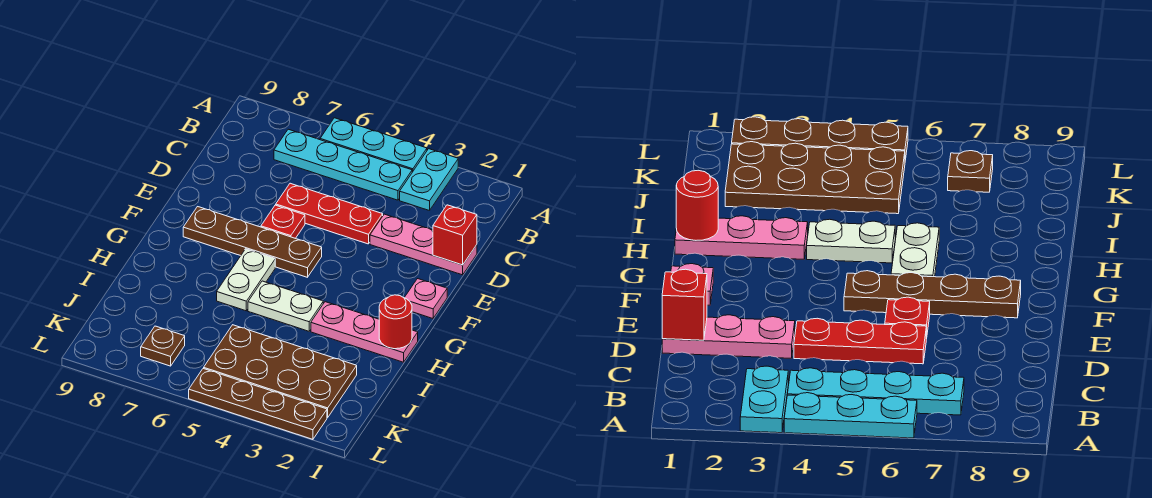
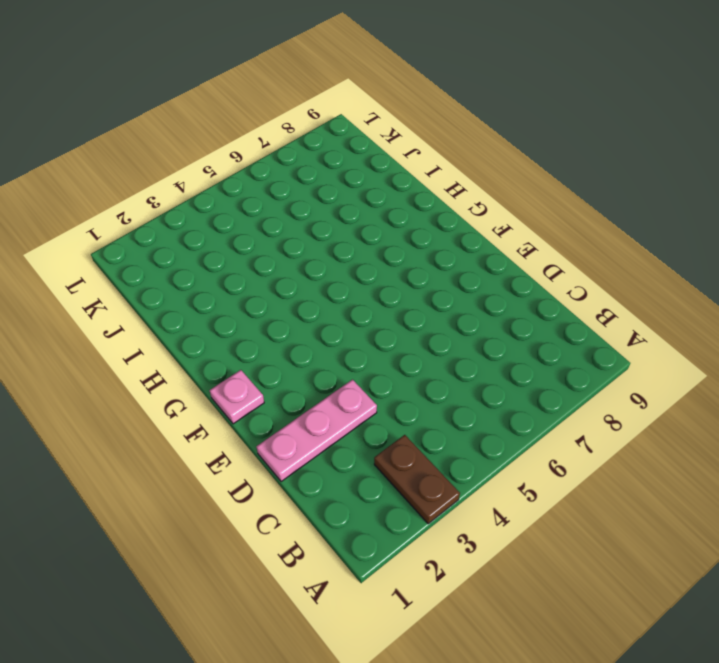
brown 1x2 plate [374,435,460,524] -> cyan 1x2 plate [400,149,458,211]
none -> cyan 1x3 plate [320,118,427,172]
none -> cyan 1x4 plate [274,129,412,200]
none -> red 1x3 plate [276,183,383,244]

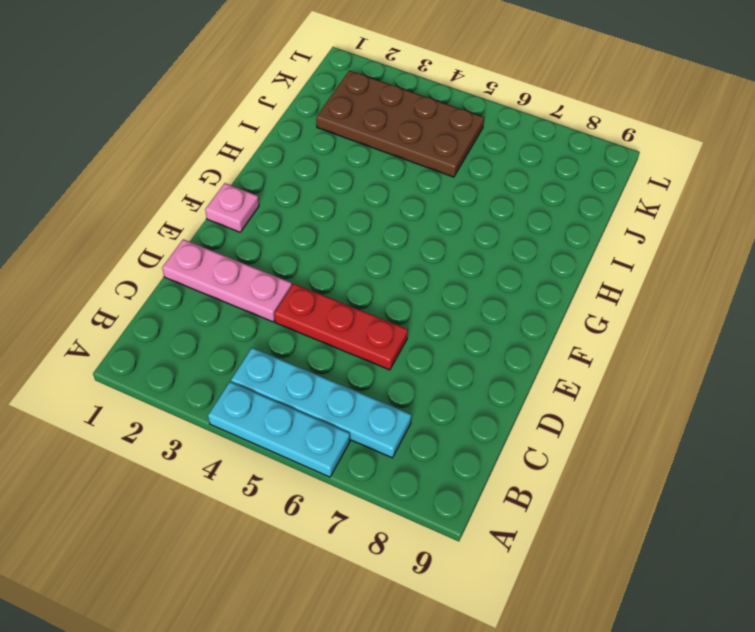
none -> cyan 1x2 plate [400,149,458,211]
none -> red 1x1 plate [261,205,305,238]
none -> brown 1x4 plate [183,207,322,277]

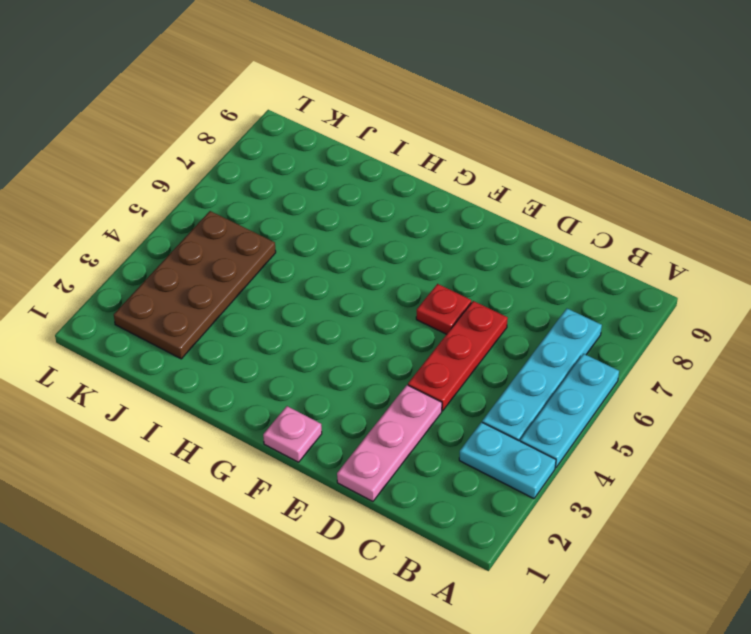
none -> brown 1x4 plate [183,207,322,277]
none -> white 1x2 plate [217,249,275,311]
none -> pink 1x3 plate [311,302,418,362]

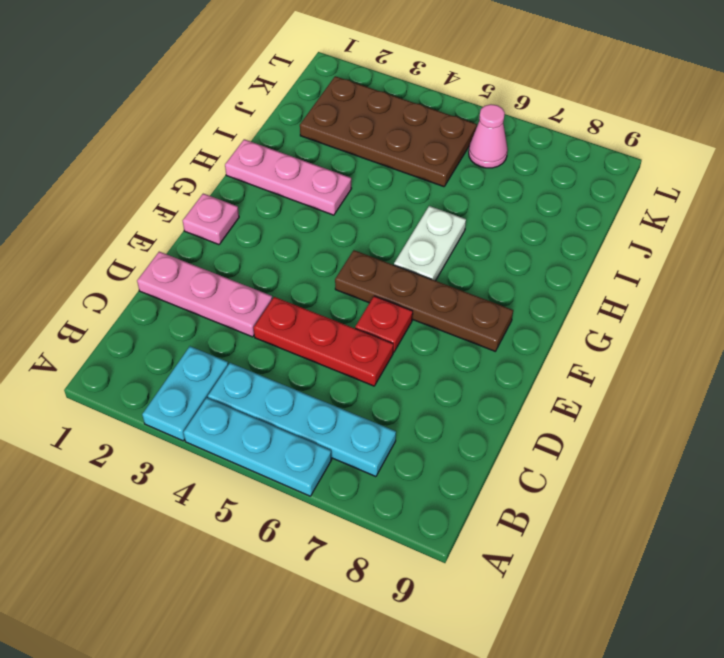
pink 1x1 cone [469,104,508,168] -> none
none -> white 1x2 plate [248,281,323,331]
none -> brown 1x1 plate [141,326,185,366]
none -> brown 1x4 plate [189,368,327,439]

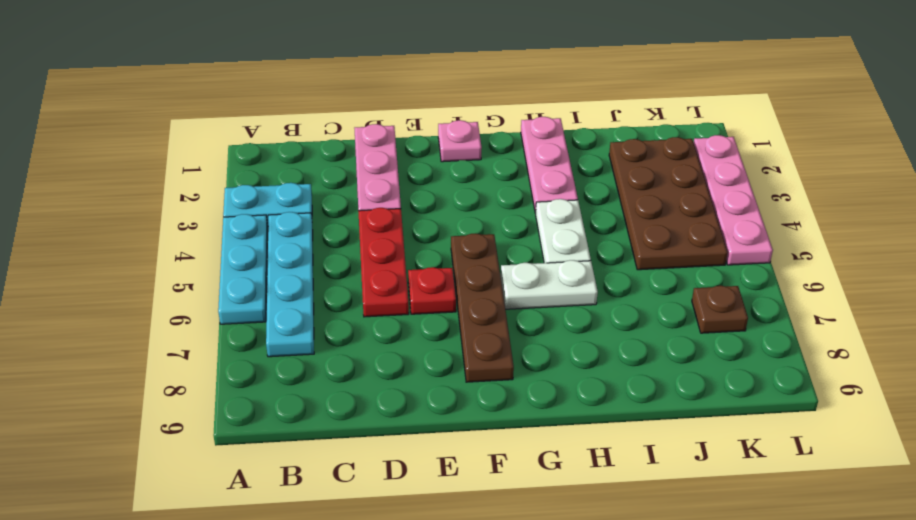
pink 1x4 plate [693,135,773,265] -> brown 1x4 plate [189,368,327,439]
none -> red 1x1 brick [433,205,477,265]
none -> red 1x1 round brick [379,295,412,349]

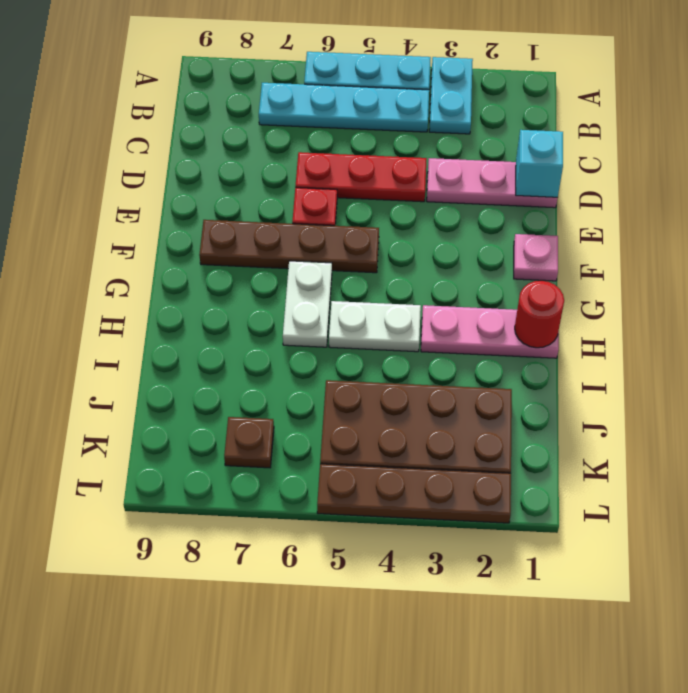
cyan 1x1 brick [516,130,563,197] -> red 1x1 brick [433,205,477,265]

